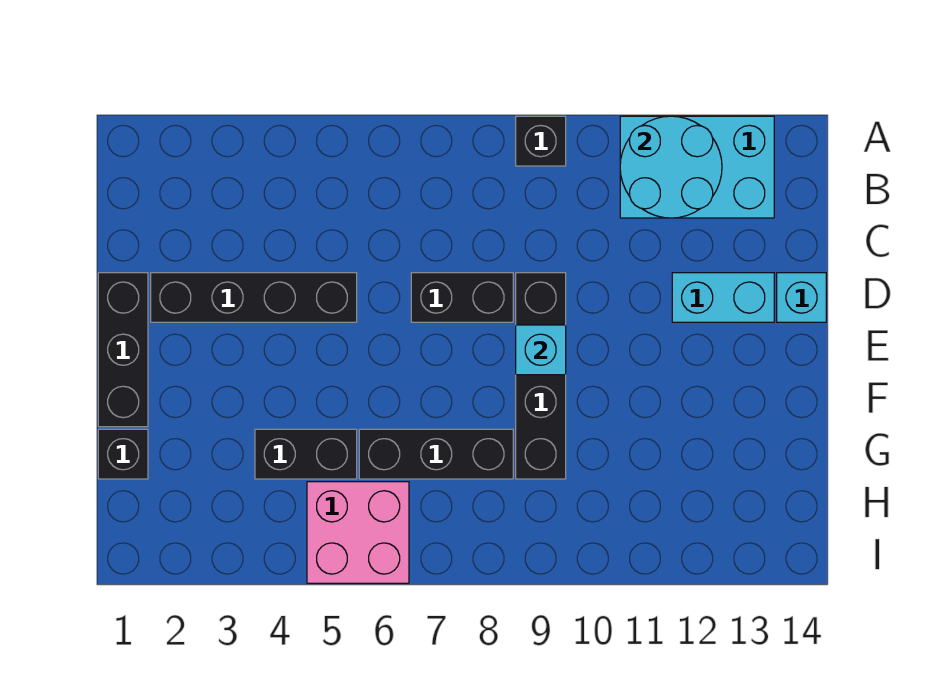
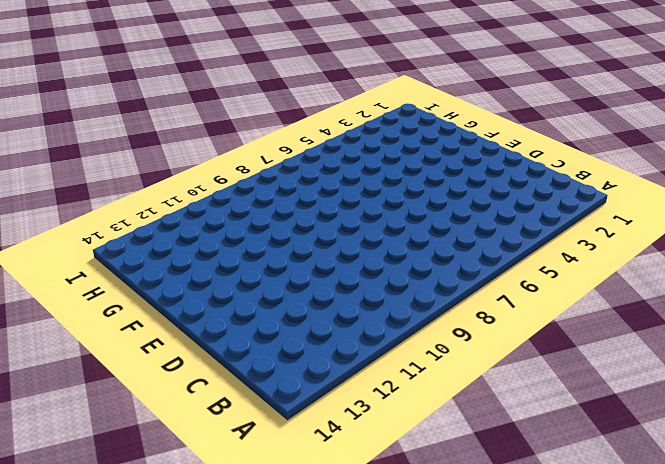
none -> black 1x1 brick [516,116,566,166]
none -> cyan 2x3 brick [620,116,774,218]
none -> black 1x3 brick [98,273,148,427]

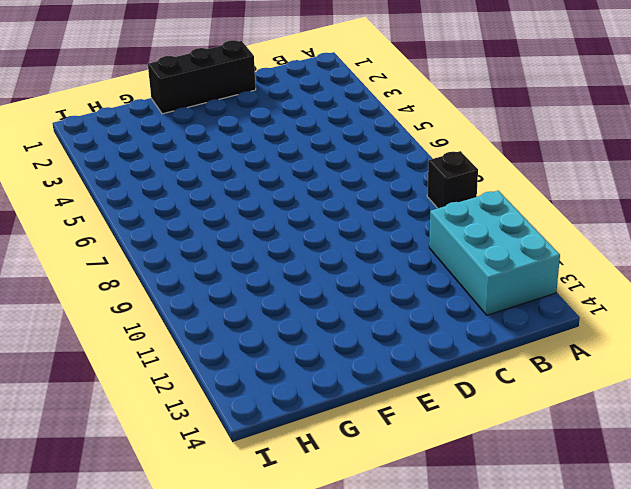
none -> black 1x4 brick [151,273,357,322]
none -> black 1x2 brick [411,273,513,322]
none -> black 1x4 brick [516,273,566,479]

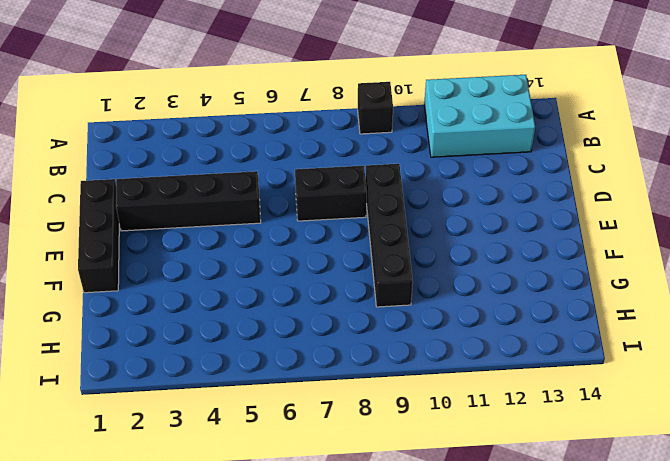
none -> cyan 1x2 brick [672,273,774,322]
none -> cyan 1x1 brick [777,273,826,322]
none -> black 1x1 brick [98,429,148,479]

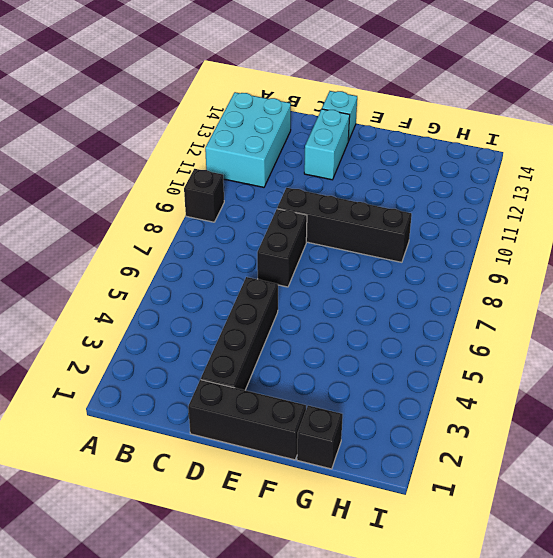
none -> black 1x2 brick [255,429,357,479]
none -> black 1x3 brick [359,429,513,479]
none -> pink 2x2 brick [307,482,409,583]

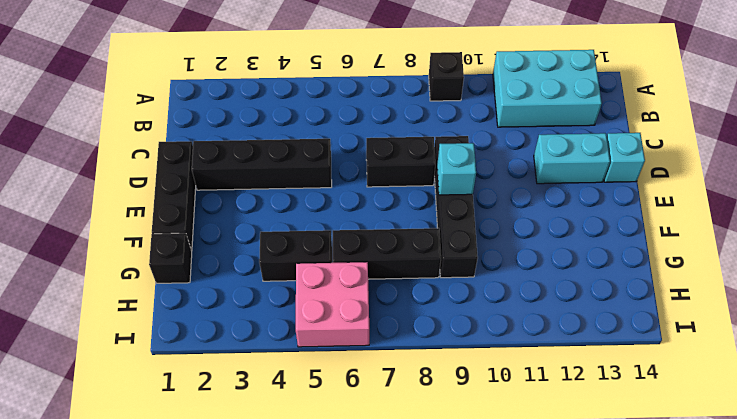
none -> cyan 2x2 round brick [620,116,722,218]

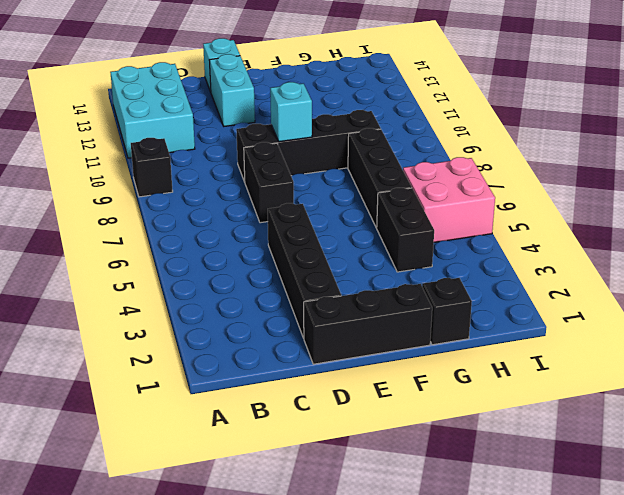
none -> cyan 2x2 round brick [620,116,722,218]

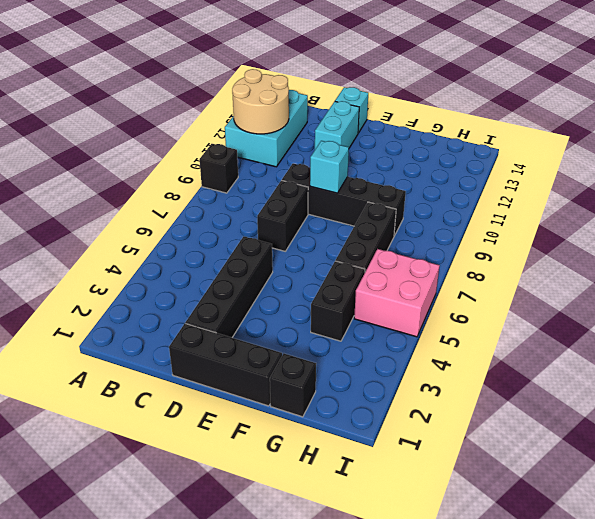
tan 2x2 round brick [232,69,289,134] -> cyan 2x2 round brick [620,116,722,218]

